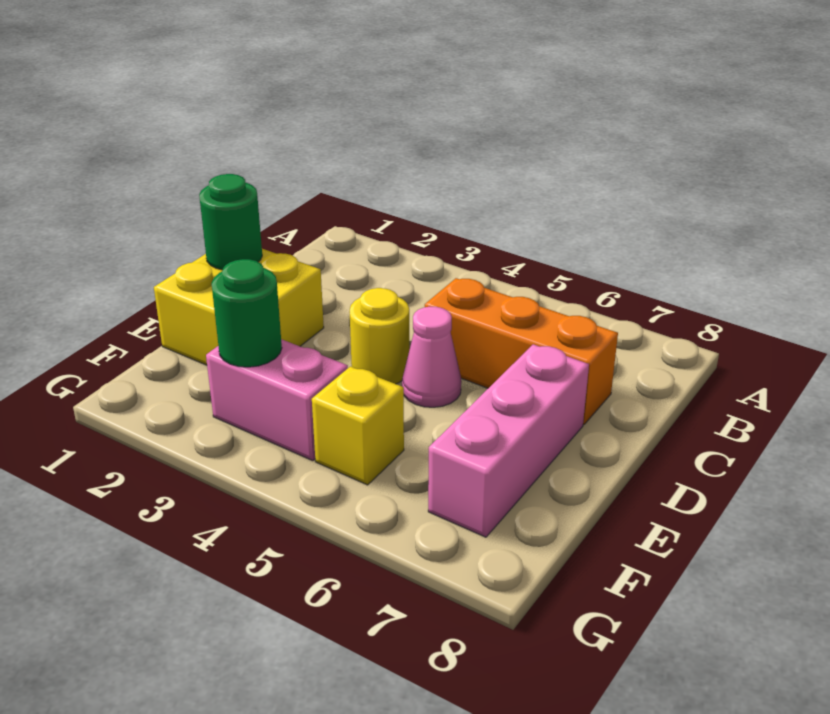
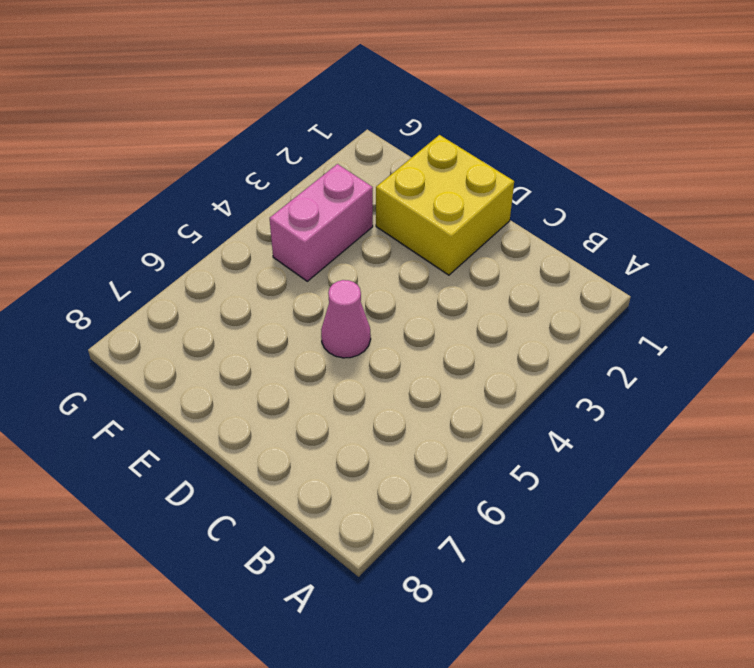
none -> orange 1x3 brick [425,278,618,425]
none -> yellow 1x1 round brick [350,288,409,384]

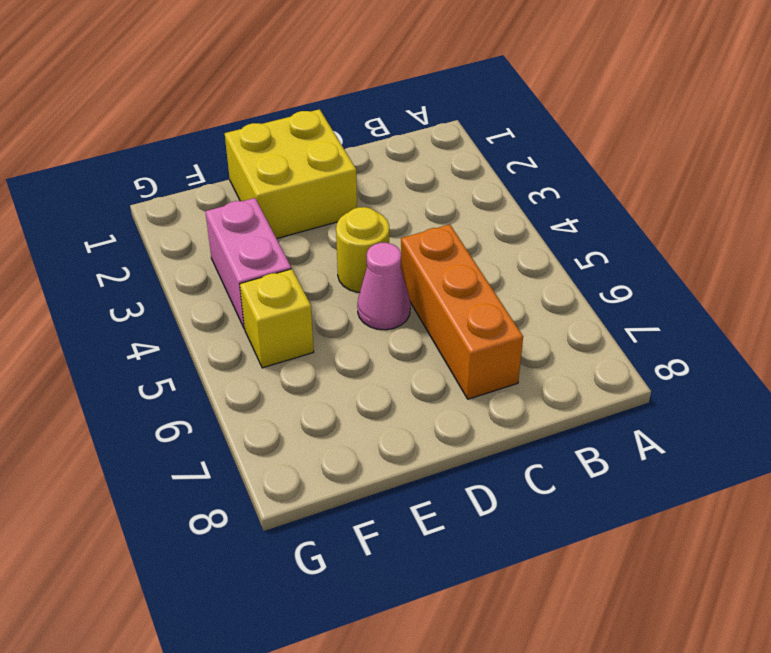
none -> pink 1x3 brick [428,344,589,537]
none -> green 1x1 round brick [199,174,262,270]

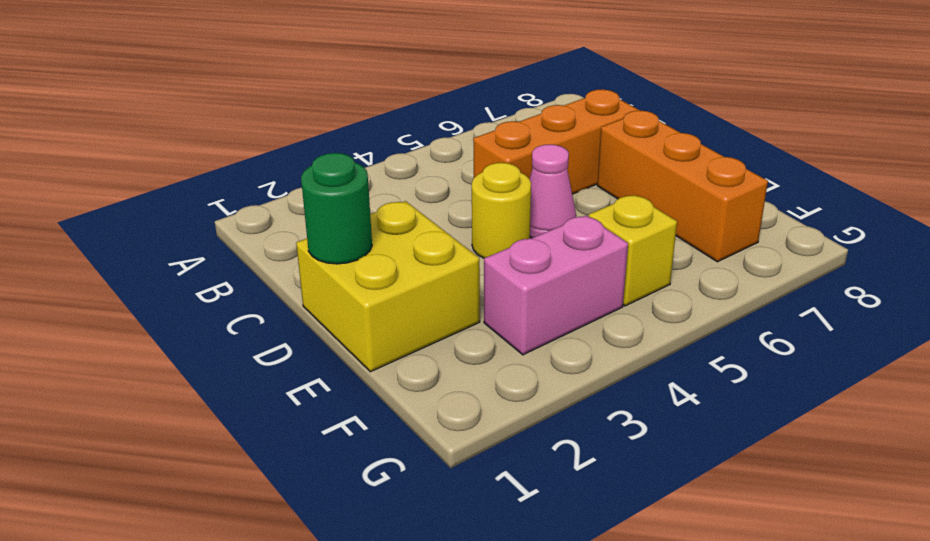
orange 1x3 brick [597,111,768,262] -> pink 1x3 brick [428,344,589,537]
none -> green 1x1 round brick [211,259,282,367]

